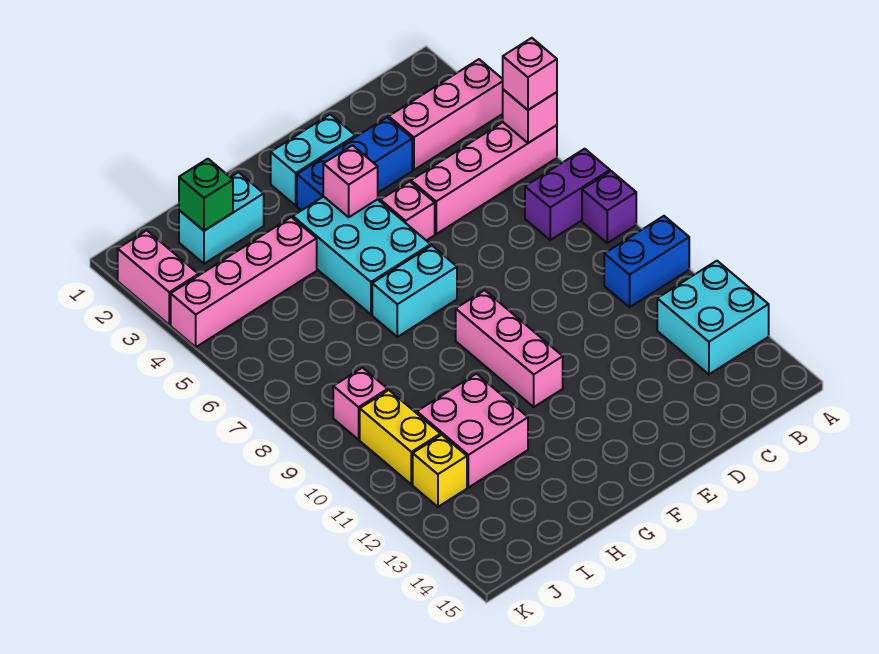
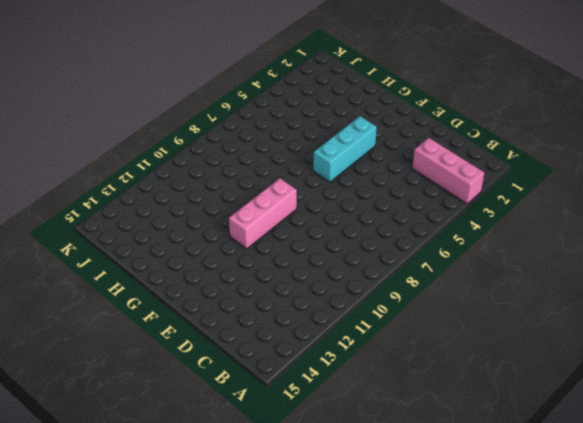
cyan 1x3 brick [313,116,377,182] -> cyan 2x3 brick [293,197,431,314]
none -> pink 1x4 brick [411,122,557,234]
none -> purple 1x2 brick [525,149,610,240]
none -> purple 1x1 brick [582,171,636,243]

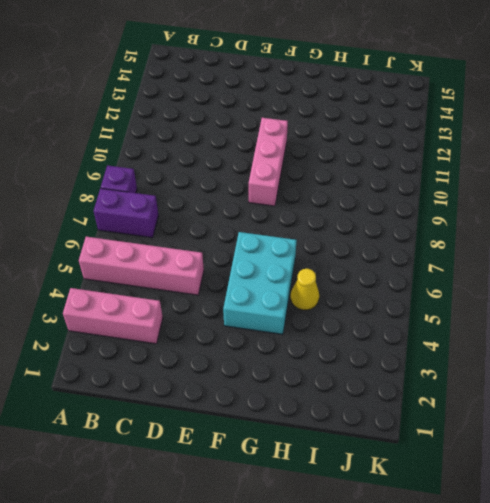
yellow 1x1 cone [291,269,319,310] -> none
none -> blue 1x2 brick [604,216,689,307]
none -> cyan 2x2 brick [657,261,769,374]
none -> blue 1x3 brick [297,117,412,211]

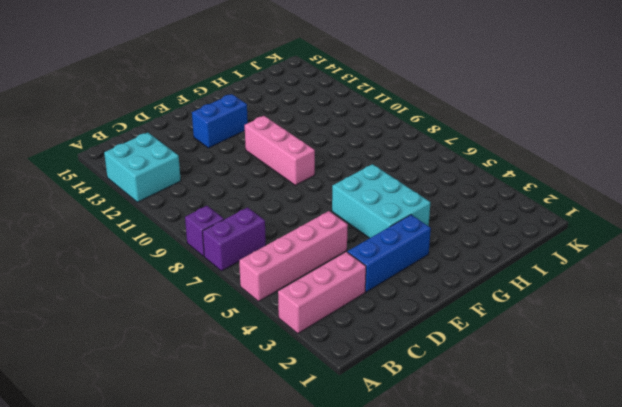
blue 1x2 brick [192,94,248,148] -> blue 1x2 brick moved to [604,216,689,307]
none -> cyan 1x2 brick [271,114,355,206]
none -> pink 1x1 brick [380,181,435,240]
none -> cyan 1x2 brick [372,246,457,337]

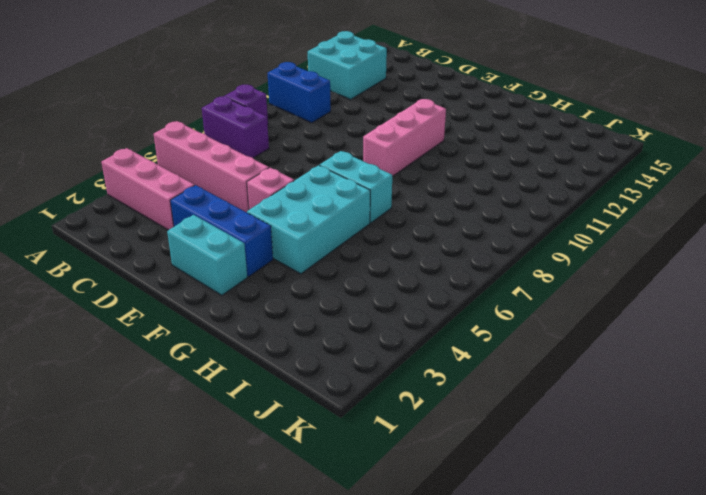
none -> cyan 1x2 brick [179,172,264,264]
none -> pink 1x4 brick [171,217,317,347]
none -> pink 2x2 brick [417,374,528,488]

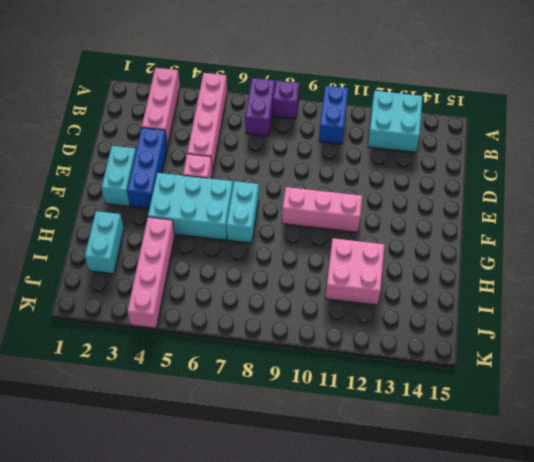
none -> pink 1x1 brick [333,368,388,440]
none -> yellow 1x2 brick [360,390,441,484]
none -> yellow 1x1 brick [413,435,467,507]

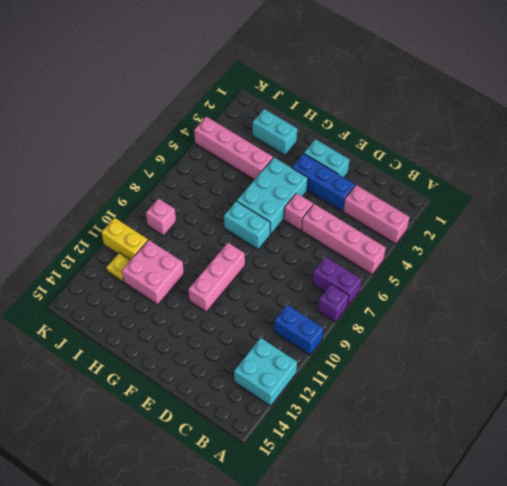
yellow 1x2 brick [101,218,148,260] -> yellow 1x2 brick turned to [360,390,441,484]
yellow 1x1 plate [106,253,130,282] -> yellow 1x1 brick [413,435,467,507]
none -> pink 1x2 brick [118,230,198,325]
none -> pink 1x1 brick [503,90,557,143]
none -> pink 1x1 brick [323,145,378,217]

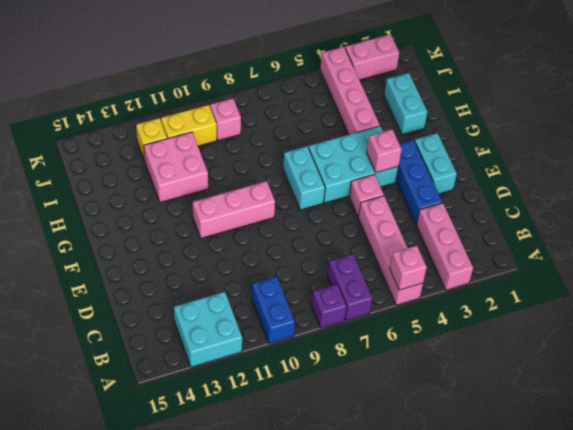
none -> green 1x1 brick [179,159,233,231]
none -> pink 1x1 brick [503,38,557,110]

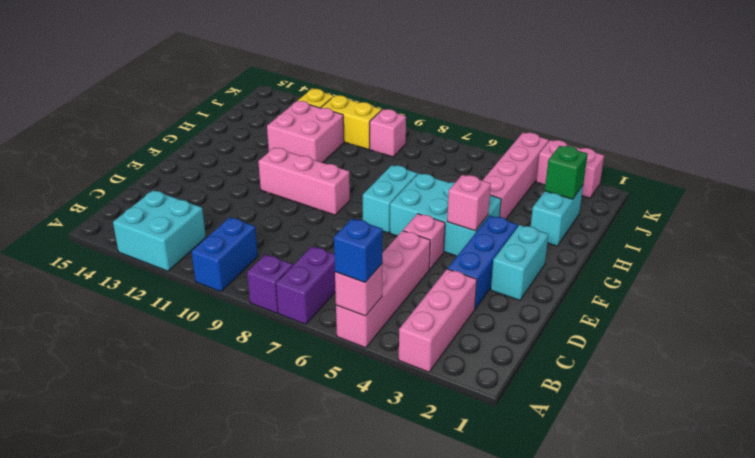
blue 1x1 brick [334,219,383,282] -> pink 1x1 brick [503,38,557,110]

